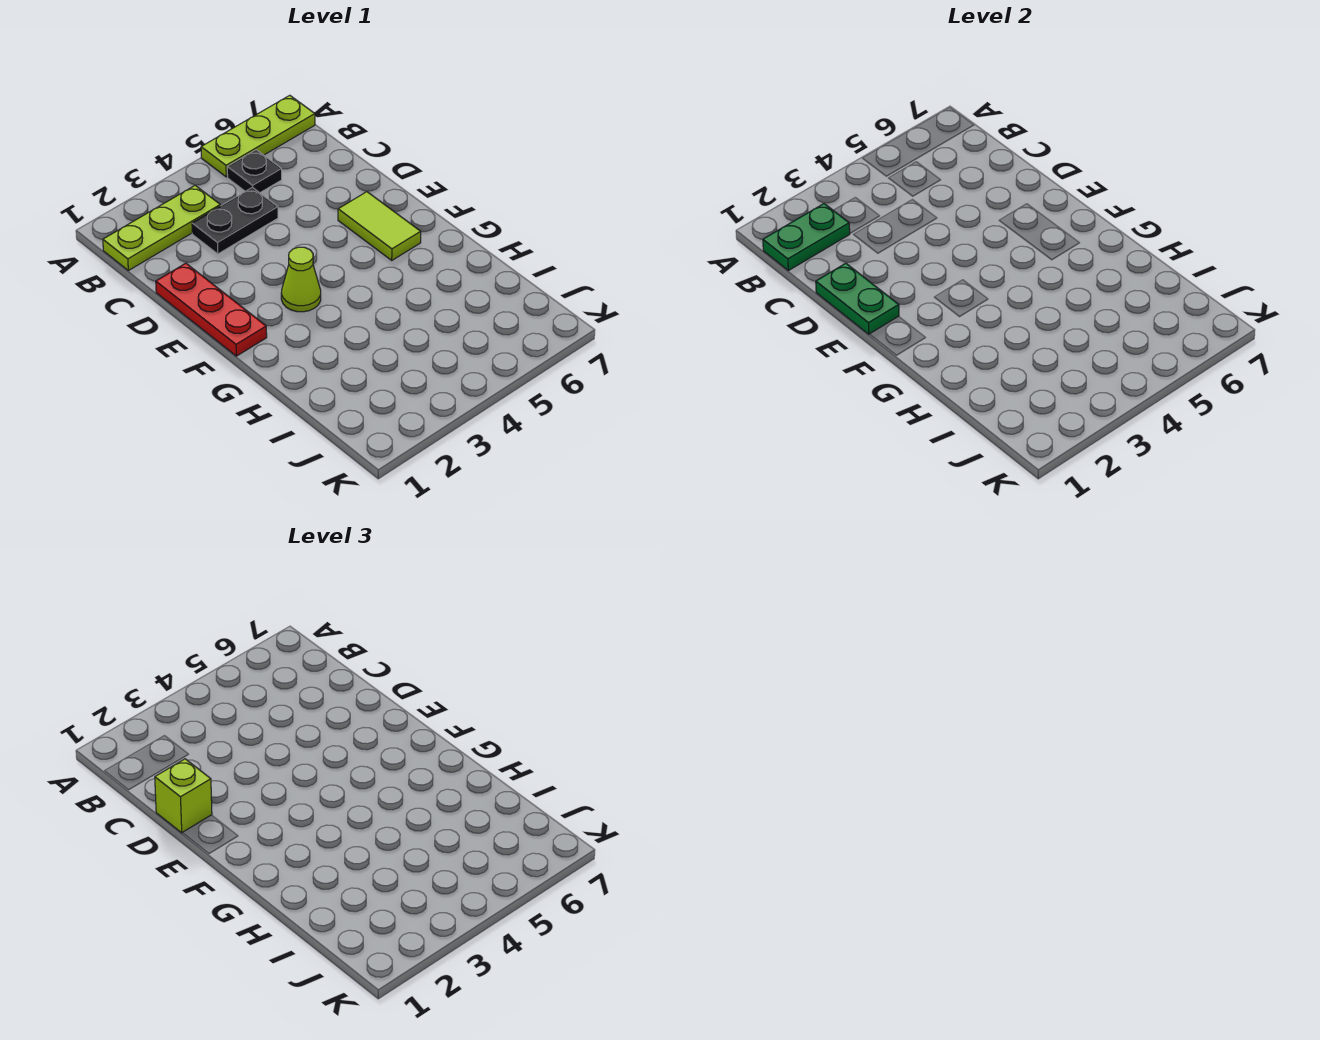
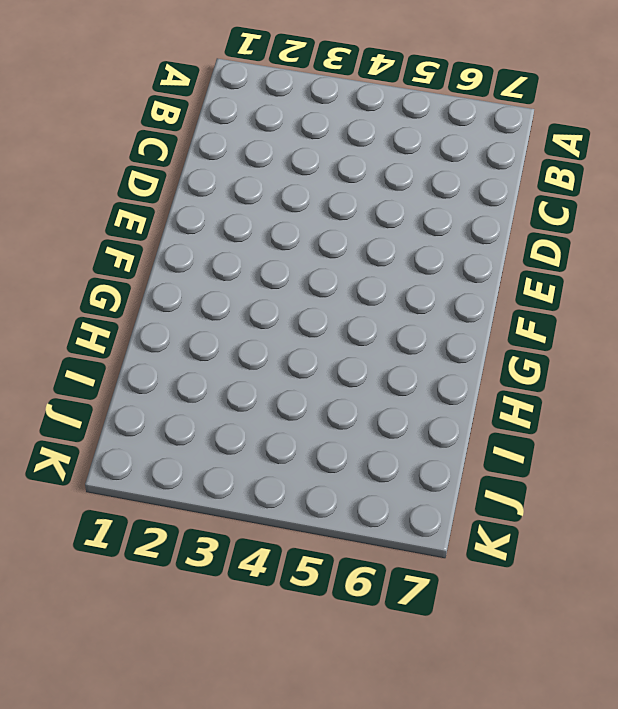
none -> lime 1x3 plate [201,95,315,177]
none -> lime 1x3 plate [103,185,220,271]

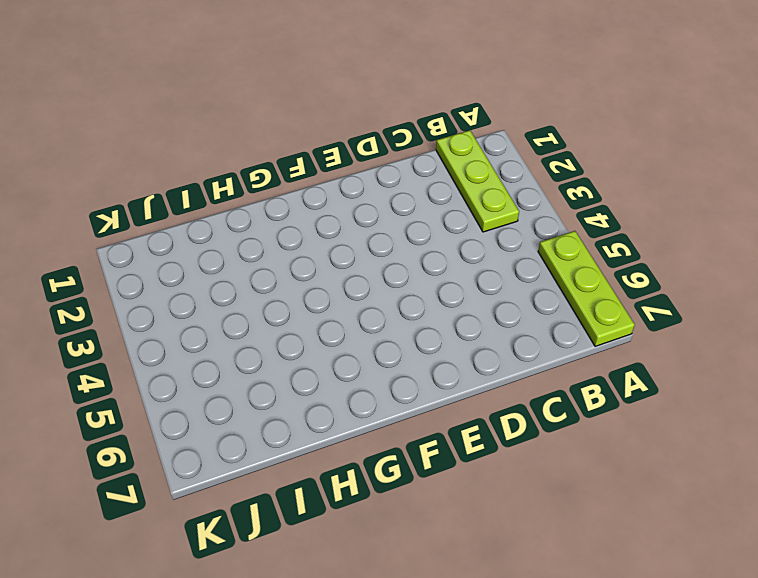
none -> black 1x1 plate [227,150,282,193]
none -> black 1x2 plate [192,187,278,254]

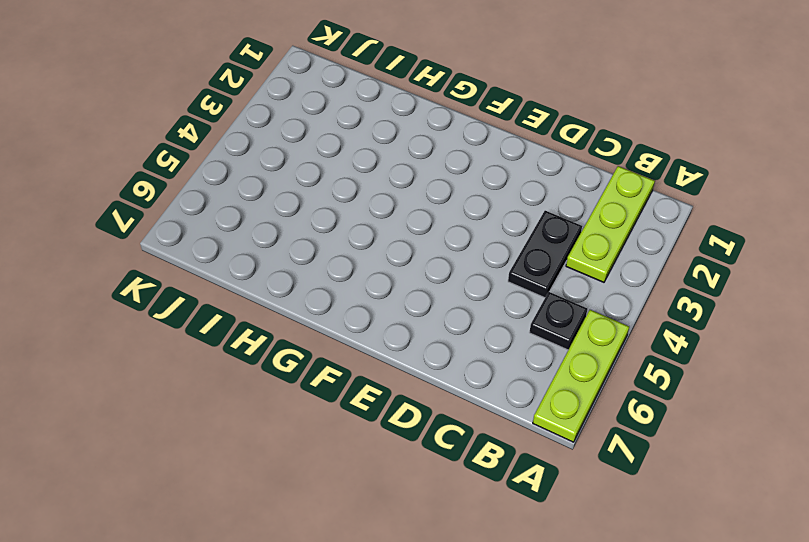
none -> red 1x3 plate [156,263,267,356]
none -> lime 1x2 tile [338,192,421,260]

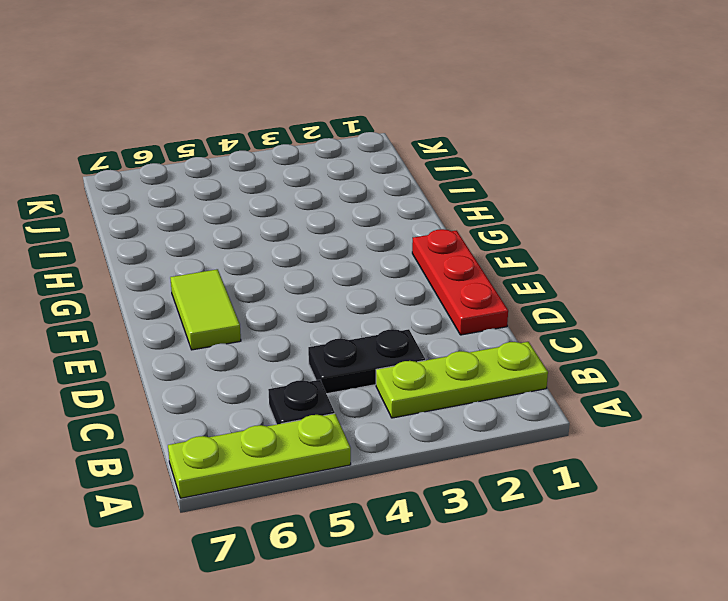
none -> lime 1x1 cone [281,247,321,312]
none -> green 1x2 plate [763,204,850,271]

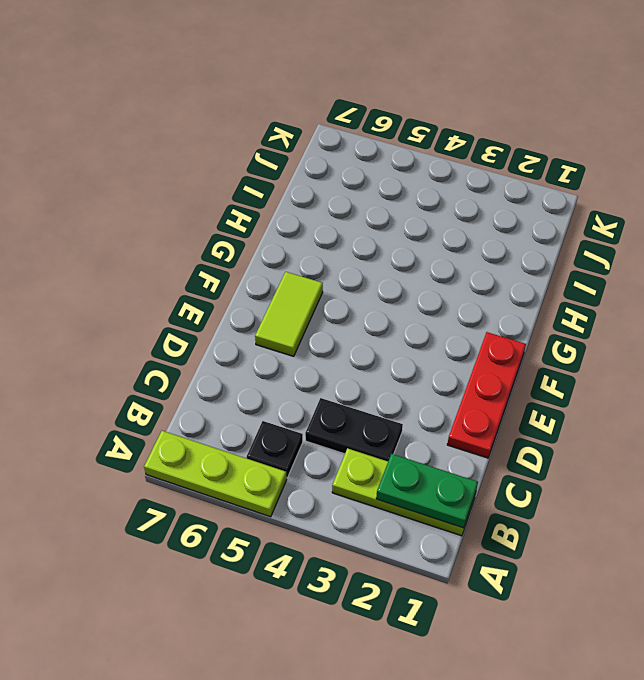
none -> lime 1x1 cone [281,247,321,312]
none -> green 1x2 plate [816,263,899,334]

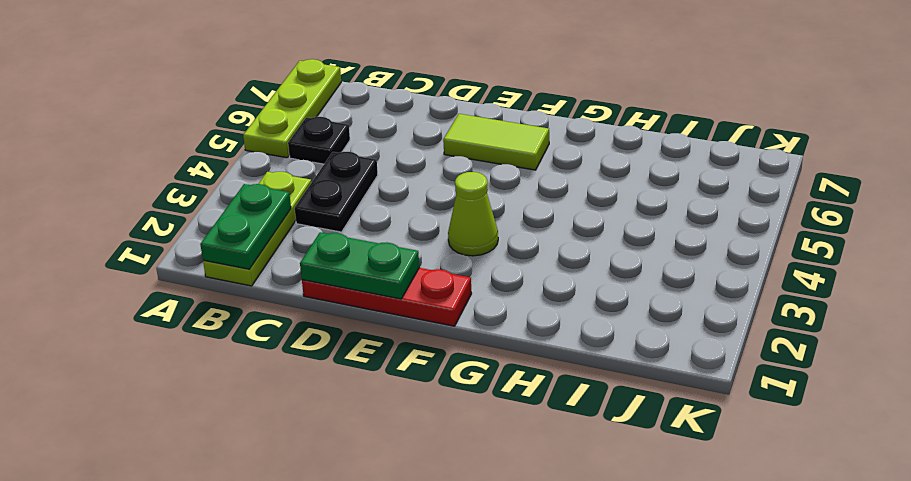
none -> lime 1x1 brick [155,759,212,833]

